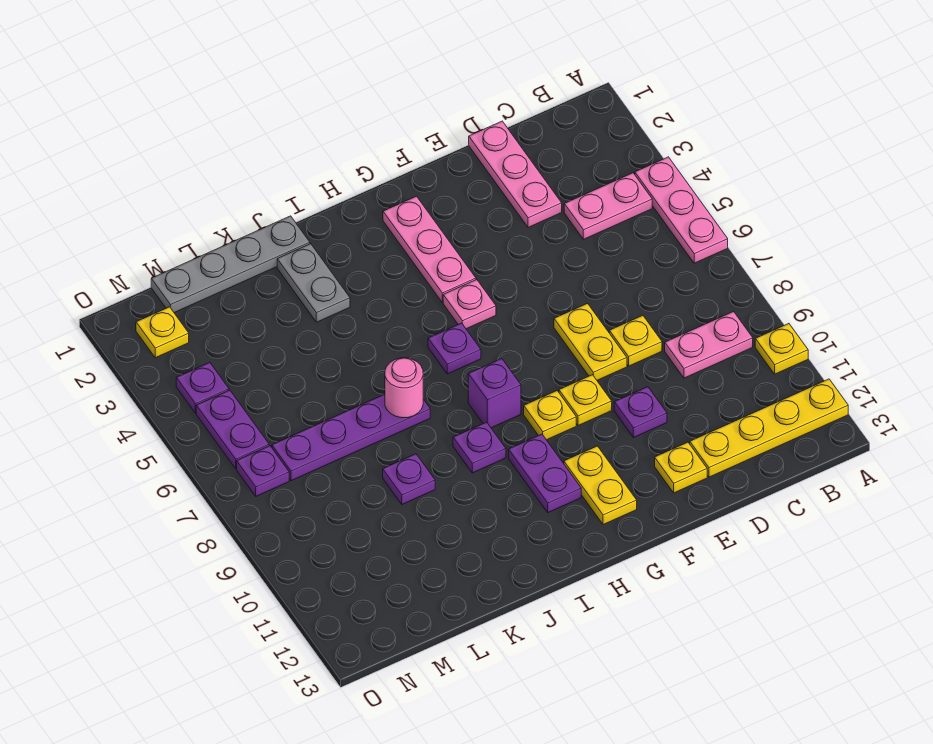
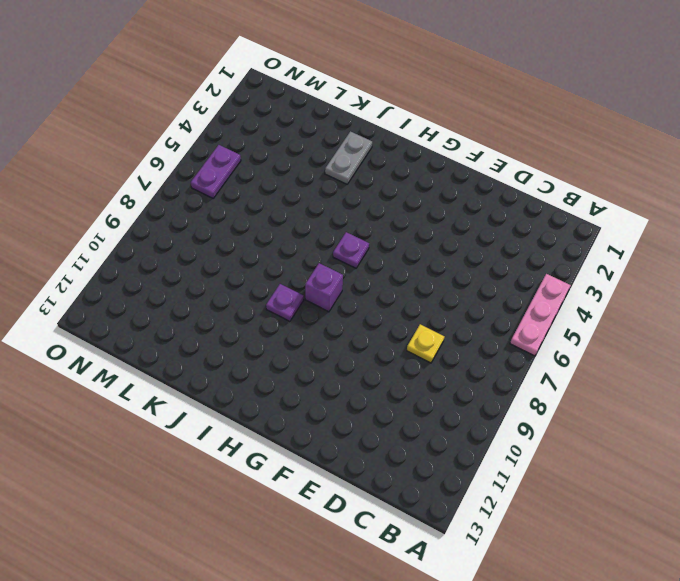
none -> yellow 1x1 plate [755,324,808,374]
none -> yellow 1x4 plate [690,379,848,477]
none -> pink 1x2 plate [564,173,652,239]

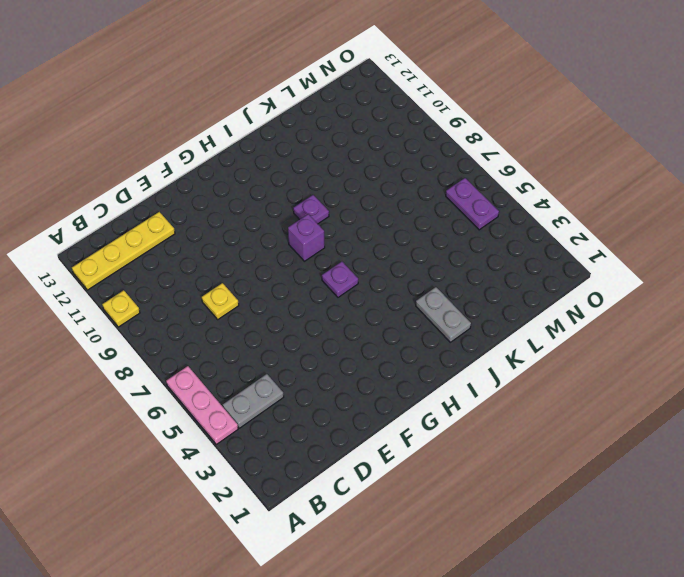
grey 1x2 plate [223,374,284,428] -> pink 1x2 plate [564,173,652,239]
none -> pink 1x2 plate [665,312,753,378]
none -> pink 1x3 plate [469,121,562,228]
none -> yellow 1x2 plate [554,304,627,380]

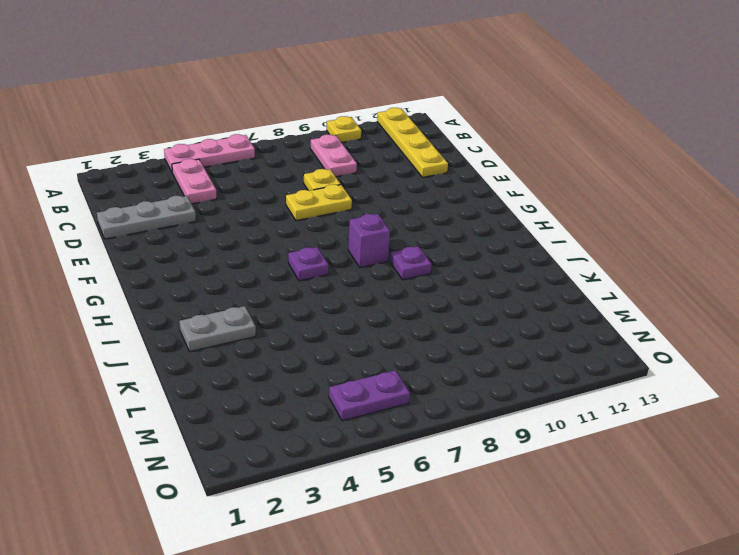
grey 1x3 plate [97,196,196,239] -> pink 1x3 plate [469,121,562,228]
none -> purple 1x1 plate [614,387,667,438]
none -> yellow 1x1 plate [655,442,707,493]
none -> yellow 1x1 plate [559,375,612,426]

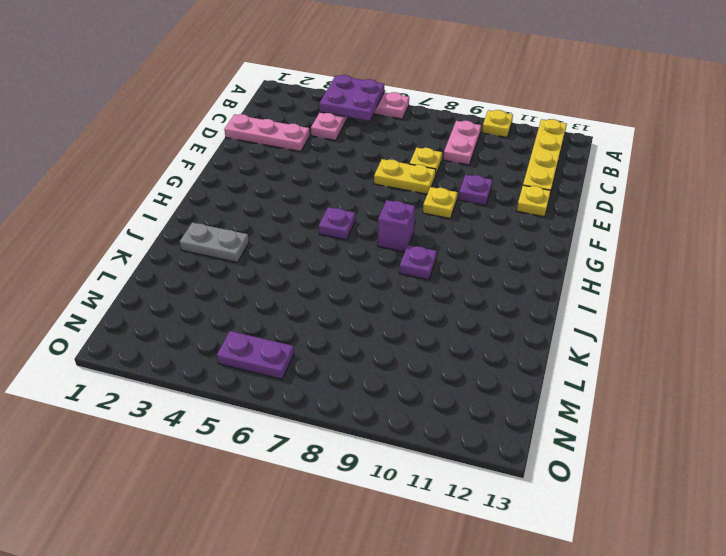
purple 2x2 plate [319,75,384,121] -> none
none -> pink 1x3 plate [383,196,476,303]
none -> pink 1x1 plate [443,280,496,329]
none -> yellow 1x1 plate [524,391,576,440]

